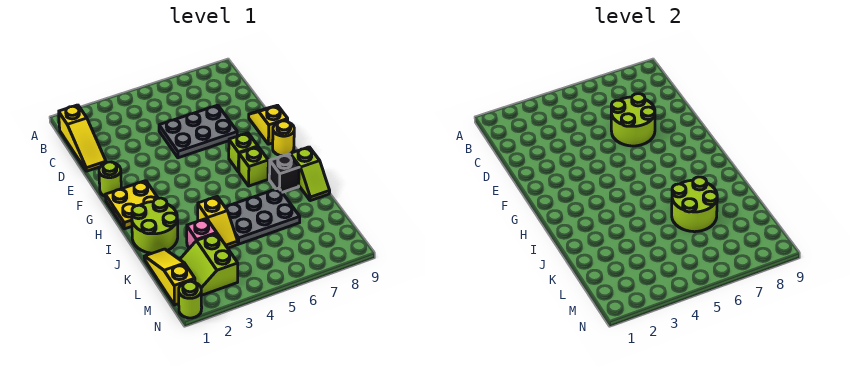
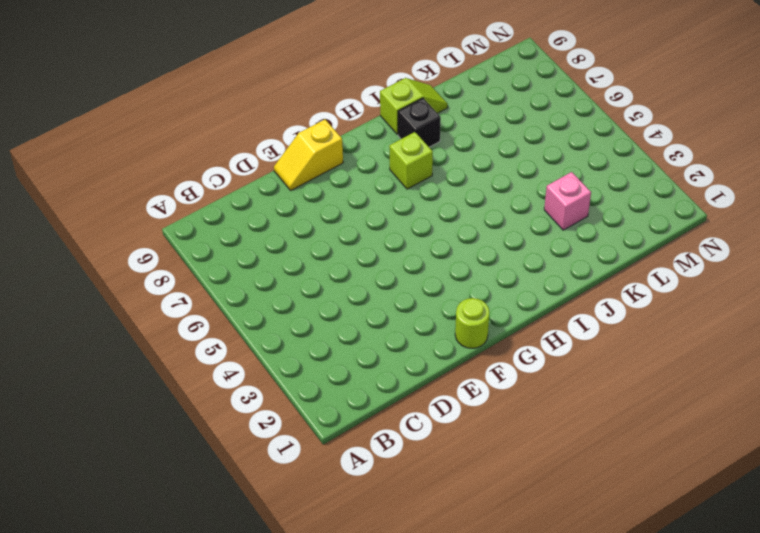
none -> yellow 1x3 slope [59,105,106,171]
none -> grey 2x3 plate [159,105,237,158]
none -> yellow 2x2 plate [105,181,158,229]

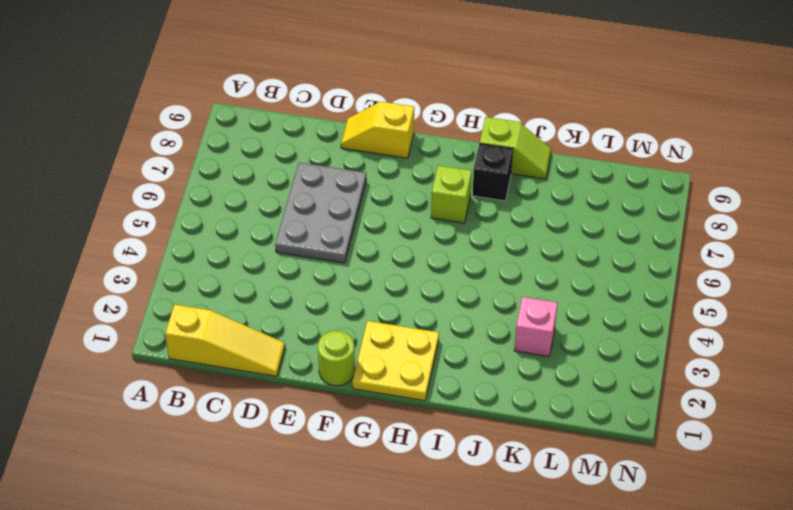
none -> lime 1x1 brick [229,133,258,172]
none -> yellow 1x1 round brick [273,121,294,156]
none -> lime 2x2 round brick [132,198,178,253]

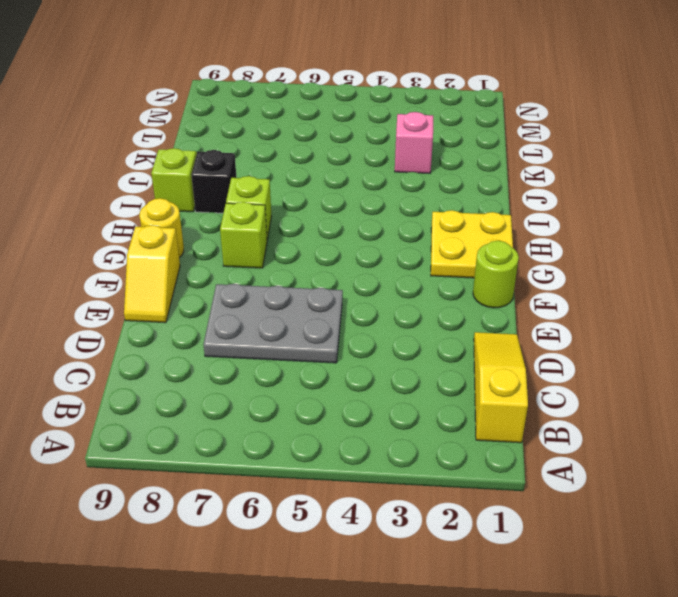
none -> lime 2x2 round brick [132,198,178,253]
none -> yellow 1x2 slope [198,197,238,248]
none -> grey 2x3 plate [225,188,300,244]

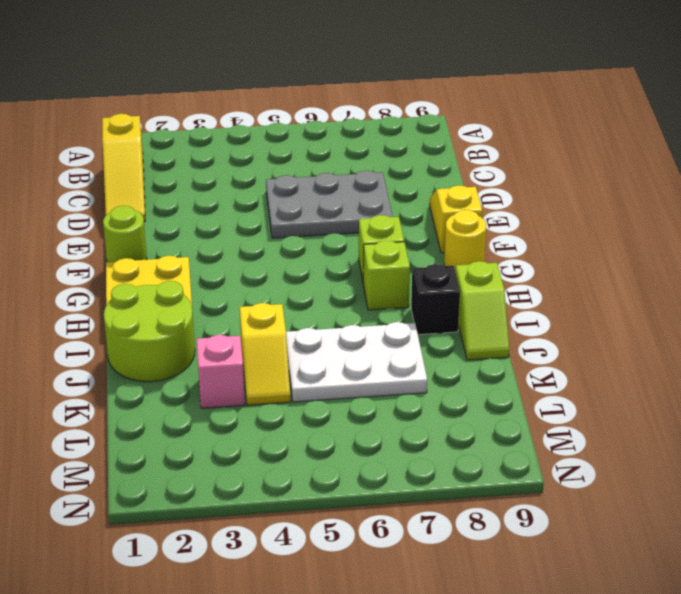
white 2x3 plate [286,322,427,402] -> grey 2x3 plate [225,188,300,244]
none -> yellow 1x3 slope [144,249,195,305]
none -> lime 2x2 slope [180,233,238,296]
none -> lime 1x1 round brick [179,281,202,318]

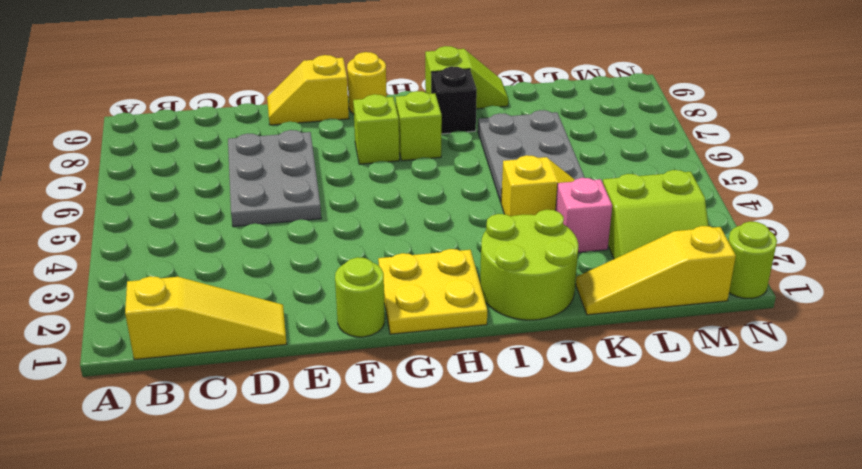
none -> lime 2x2 round brick [611,94,655,146]
none -> lime 2x2 round brick [672,177,717,232]

